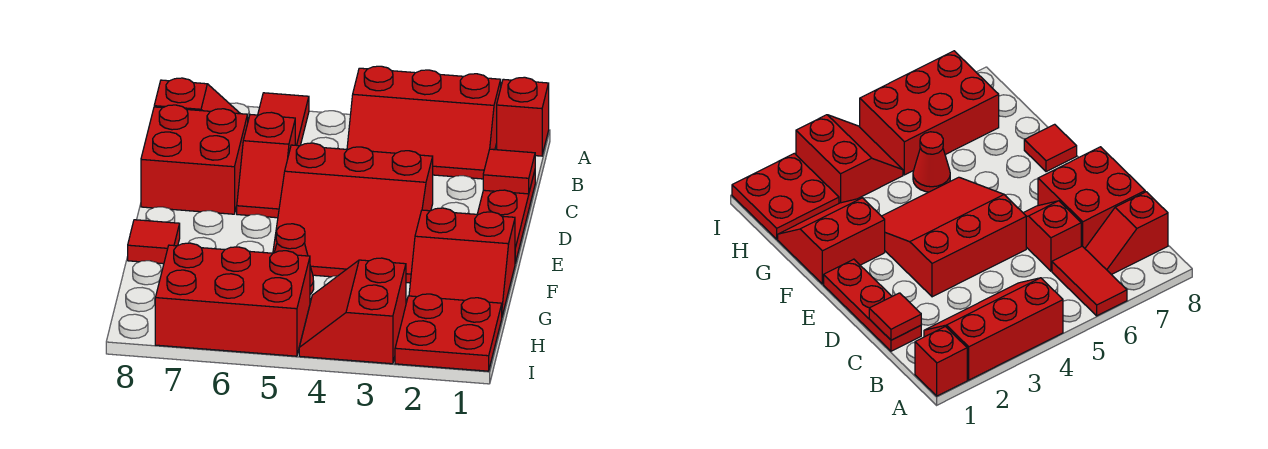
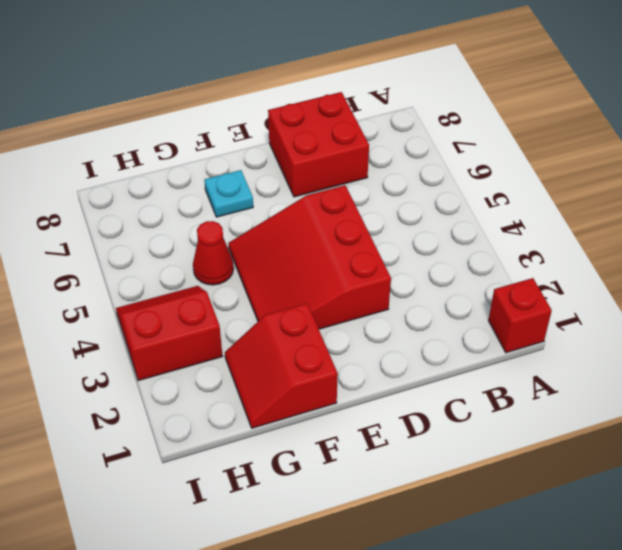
cyan 1x1 plate [204,170,253,217] -> none
none -> red 2x3 slope [347,66,501,179]
none -> red 1x2 tile [258,93,309,146]
none -> red 1x2 slope [154,78,240,114]

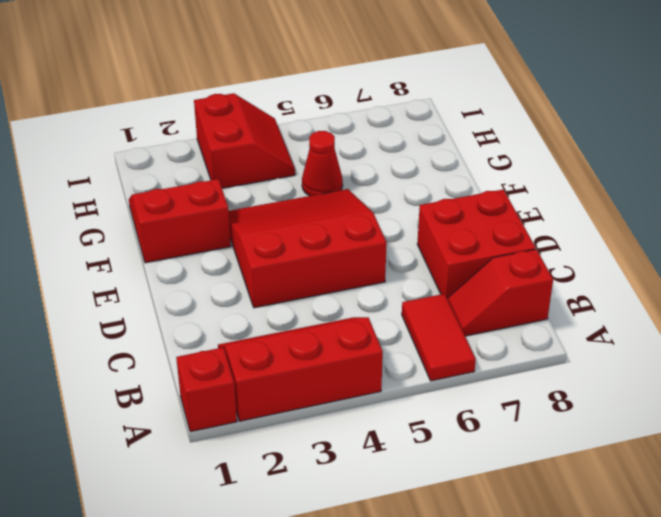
none -> red 1x3 plate [478,171,535,263]
none -> red 1x2 slope [237,112,295,218]
none -> red 1x1 tile [128,220,180,264]

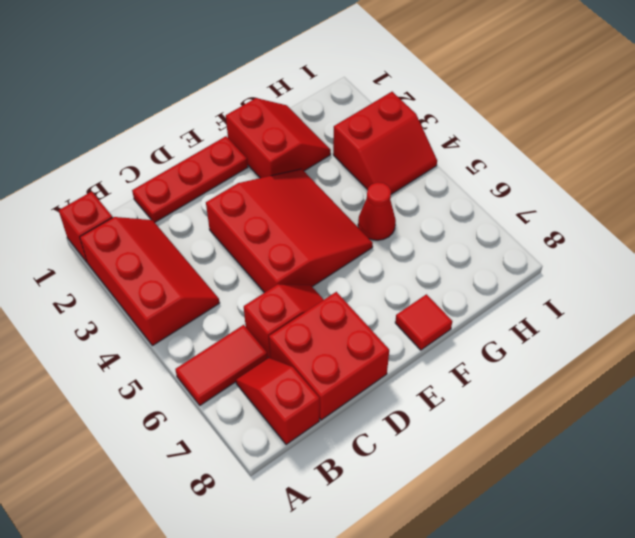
none -> red 2x2 plate [395,294,502,371]
none -> red 2x3 brick [155,243,310,356]
none -> red 1x1 tile [483,149,535,194]

